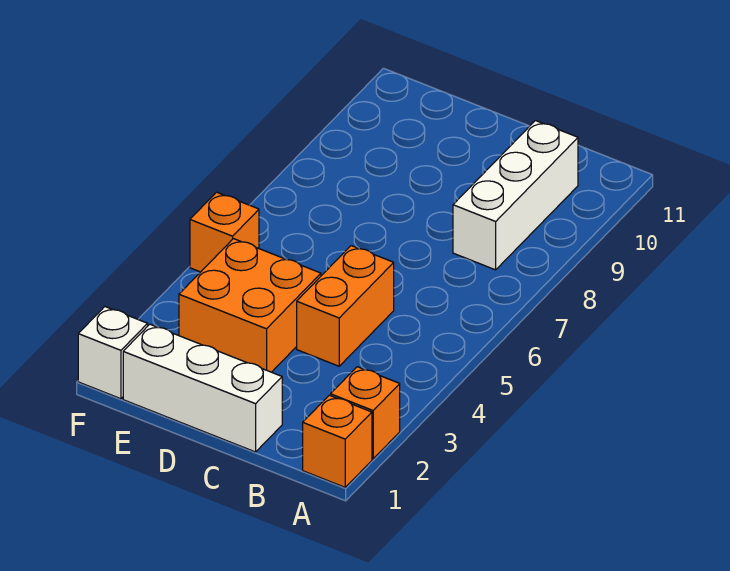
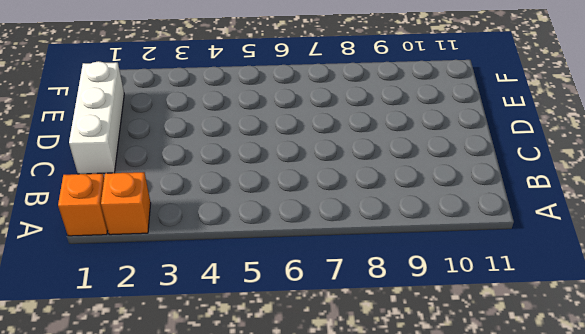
none -> white 1x3 brick [453,121,578,270]
none -> orange 1x2 brick [297,246,394,366]

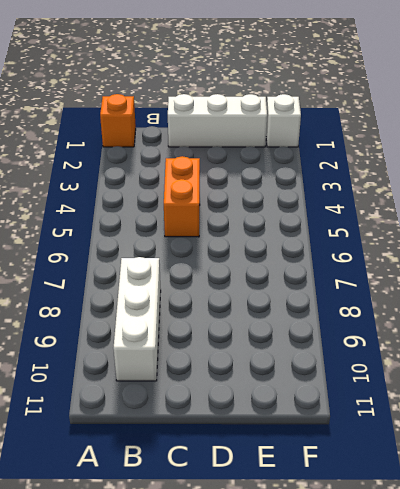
none -> orange 1x1 brick [331,367,400,459]
none -> orange 2x2 brick [179,239,321,372]

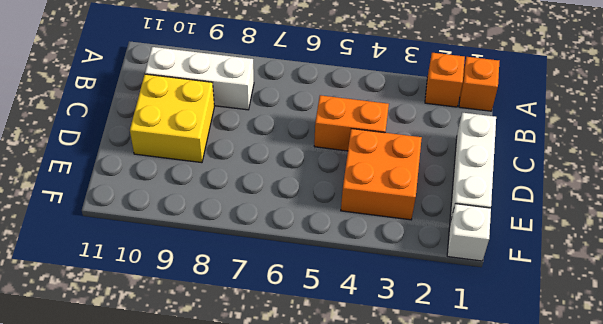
yellow 2x2 brick [130,74,214,163] -> none
none -> orange 1x1 brick [190,192,259,272]

